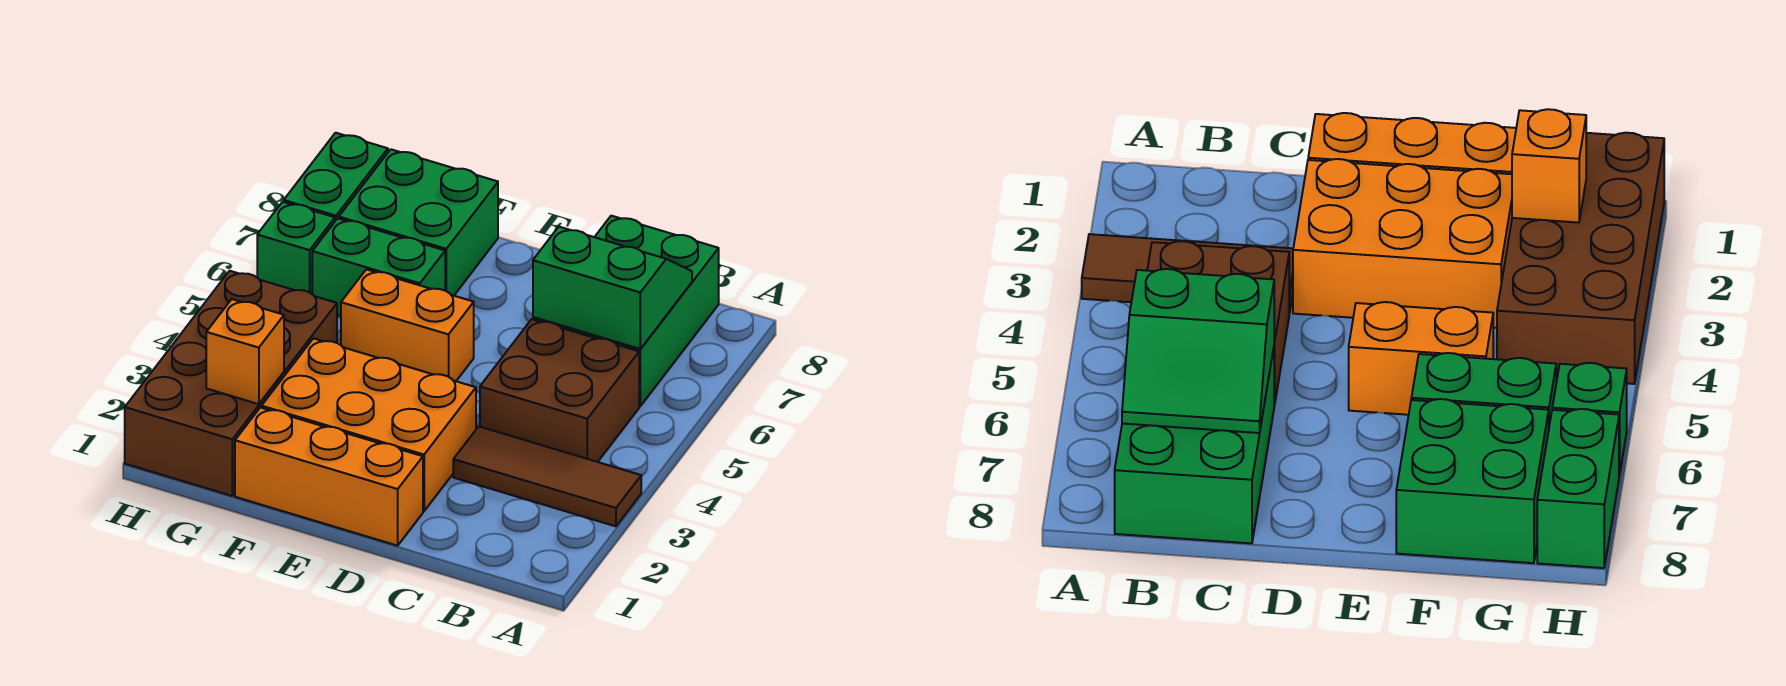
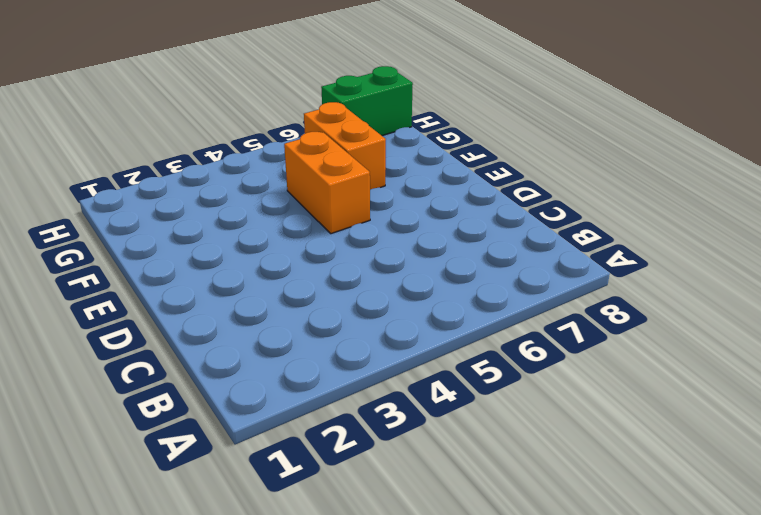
orange 1x2 brick [304,102,386,190] -> green 1x2 brick [312,218,445,316]
none -> brown 1x3 tile [453,426,641,526]
none -> brown 2x2 brick [480,319,639,462]
none -> green 2x3 brick [533,216,719,406]

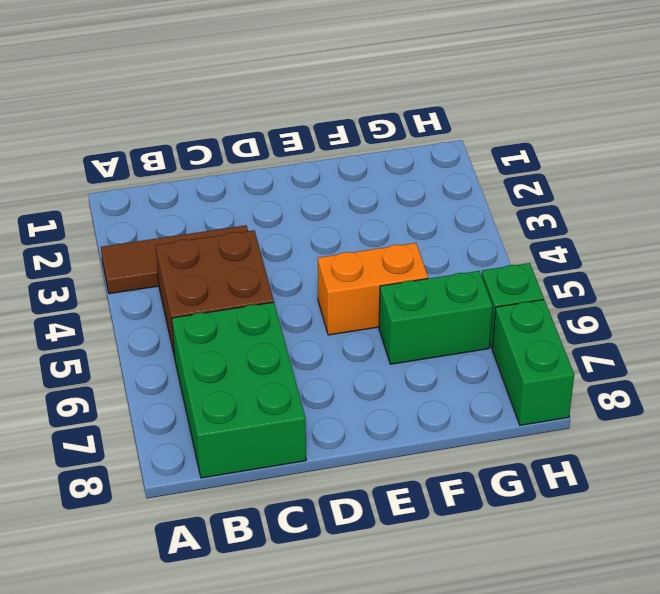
none -> orange 1x3 brick [235,407,423,546]
none -> orange 2x3 brick [262,338,476,511]
none -> green 2x2 brick [339,149,498,296]

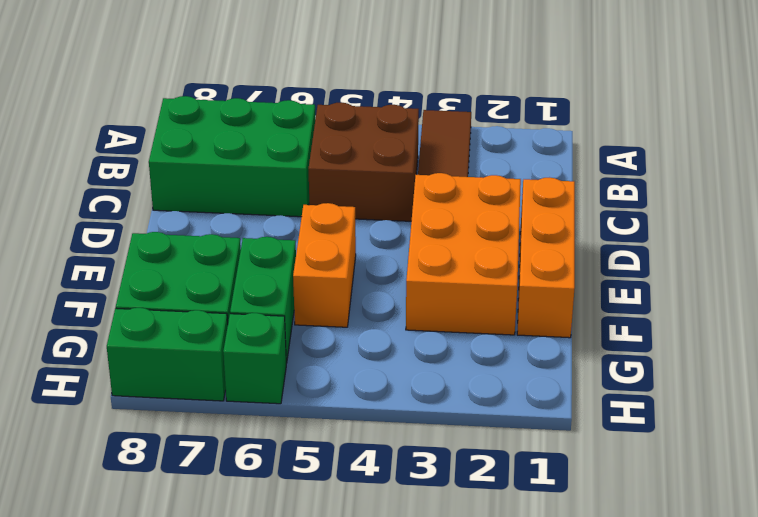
none -> brown 2x4 brick [125,271,337,496]
none -> green 2x2 slope [533,227,692,349]
none -> orange 1x1 brick [206,299,284,404]

